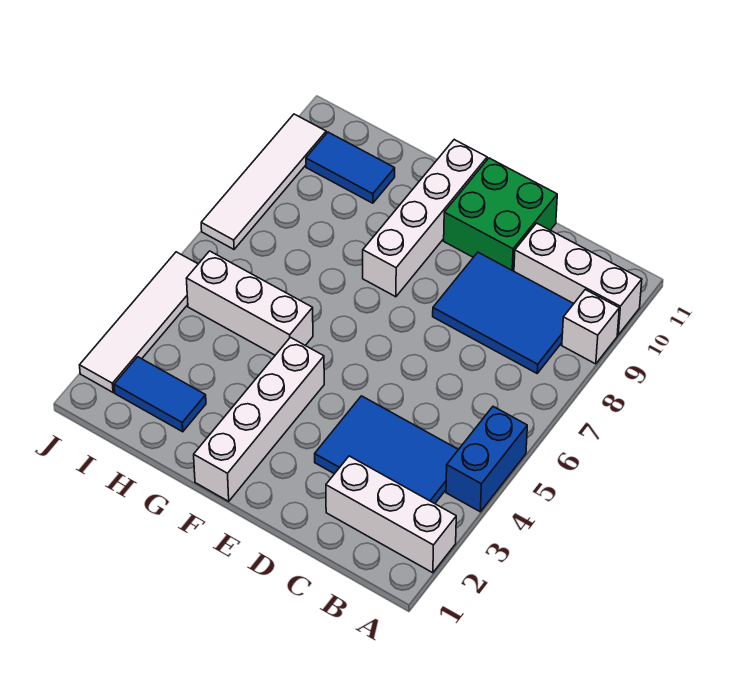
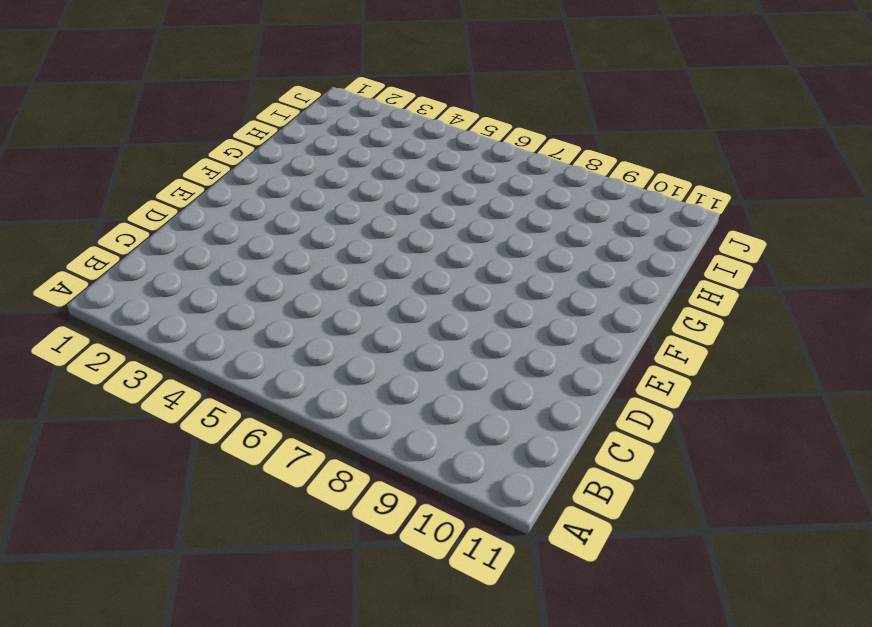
none -> white 1x3 brick [326,456,456,573]
none -> blue 1x2 brick [446,406,527,512]
none -> white 1x1 brick [562,290,619,364]

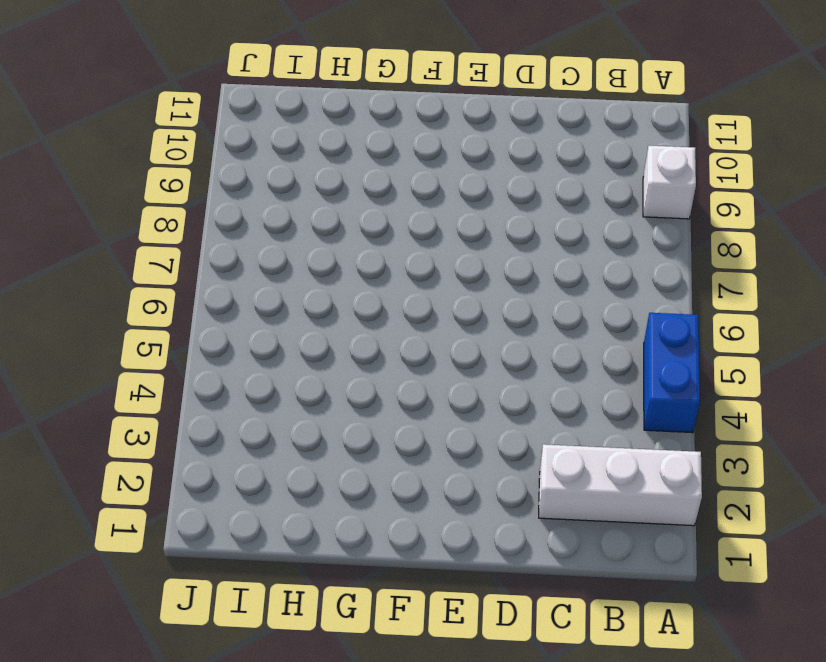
none -> white 1x3 brick [514,223,642,335]
none -> blue 2x3 tile [315,396,459,504]
none -> blue 2x3 tile [433,252,574,373]

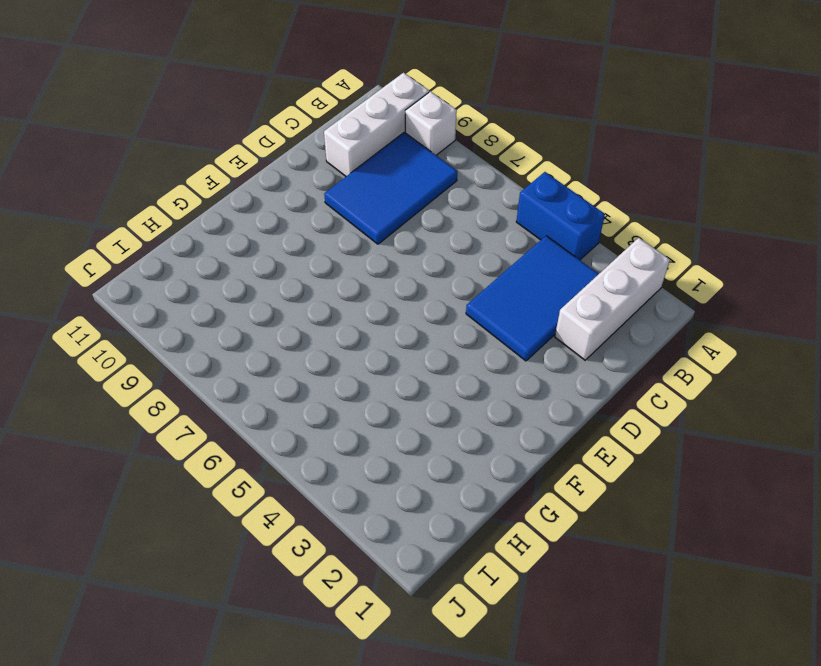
none -> green 2x2 brick [444,158,557,271]
none -> white 1x4 brick [194,337,324,501]
none -> white 1x4 brick [363,140,487,297]

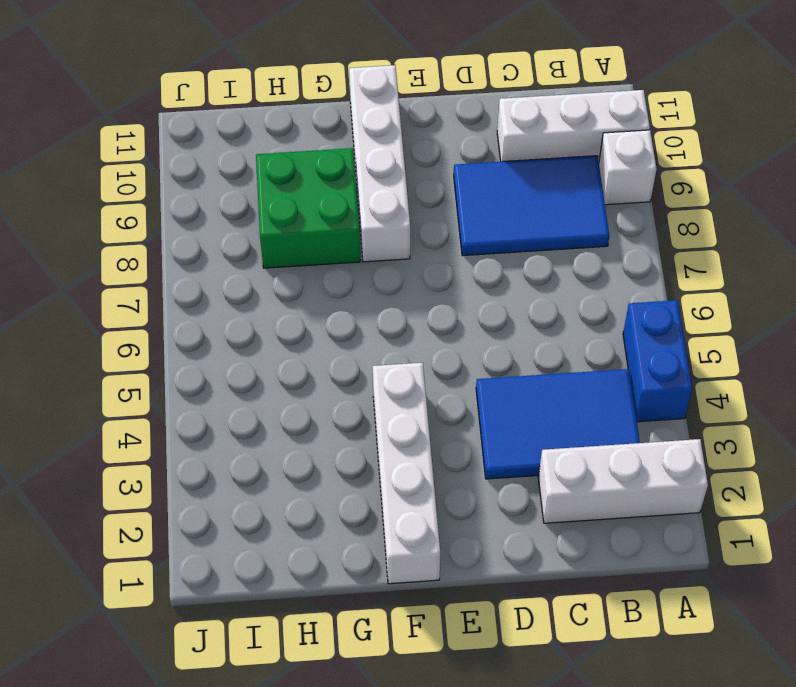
green 2x2 brick [256,148,360,268] -> green 2x2 brick moved to [444,158,557,271]
none -> white 1x3 brick [186,251,313,355]
none -> blue 1x2 tile [114,357,206,432]
none -> blue 1x2 tile [306,132,395,203]

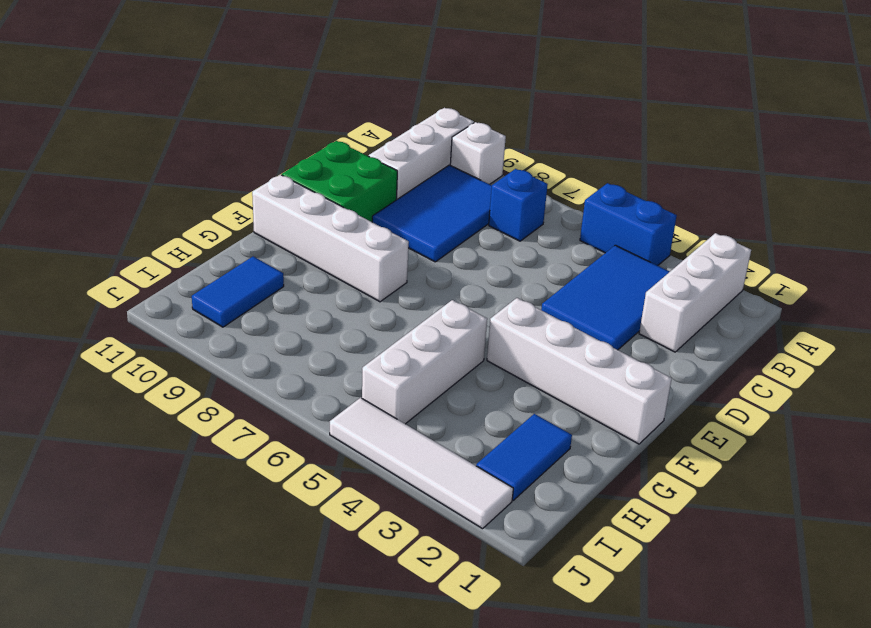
blue 1x1 brick [489,169,548,241] -> none
none -> white 1x4 tile [201,114,326,249]

